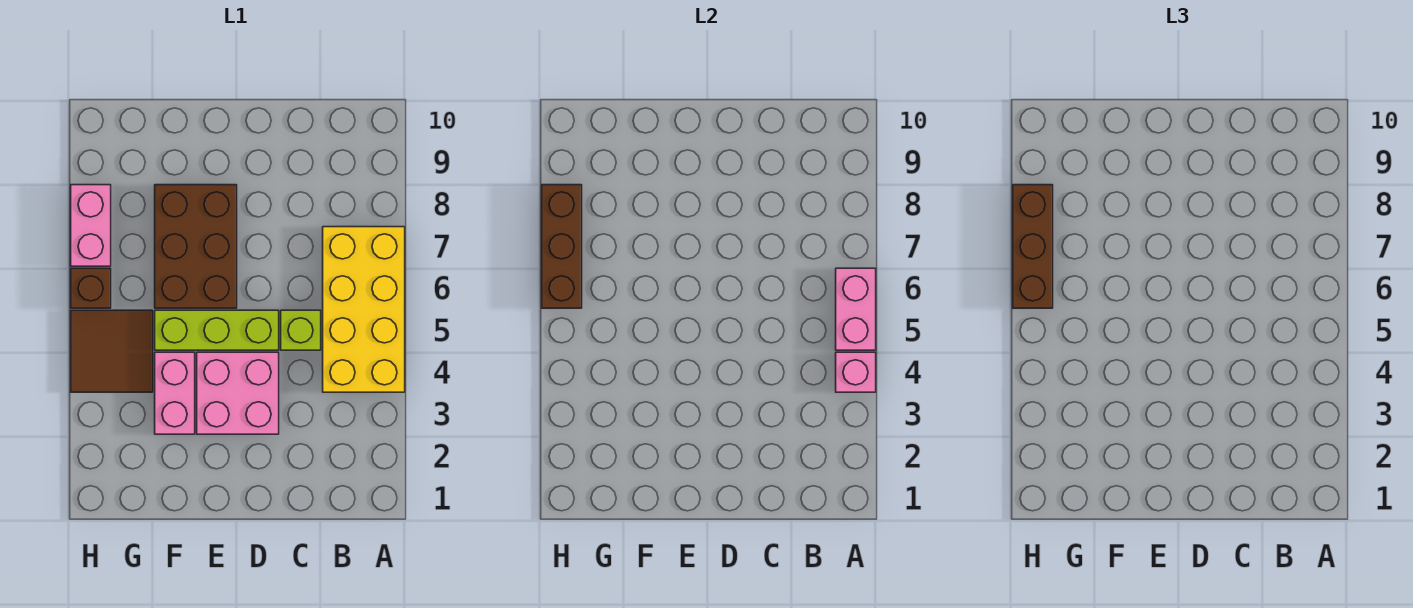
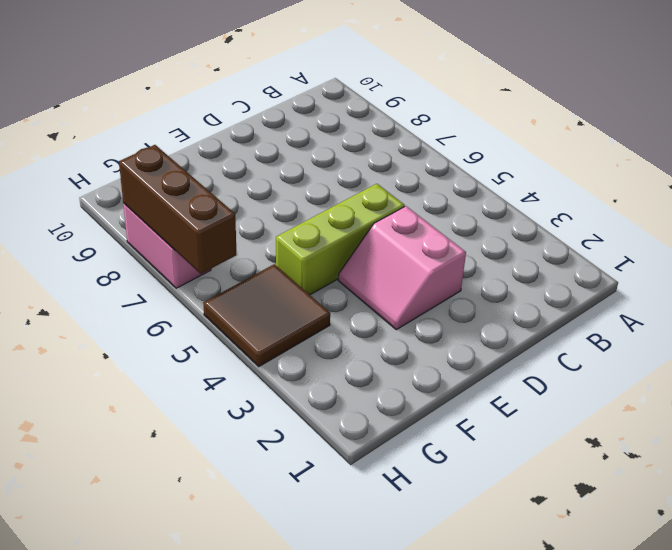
pink 2x2 slope [338,206,466,330] -> pink 2x2 brick [197,352,279,434]
none -> yellow 2x4 brick [323,227,405,392]
none -> lime 1x1 brick [281,310,321,350]
none -> brown 2x3 brick [155,185,237,308]

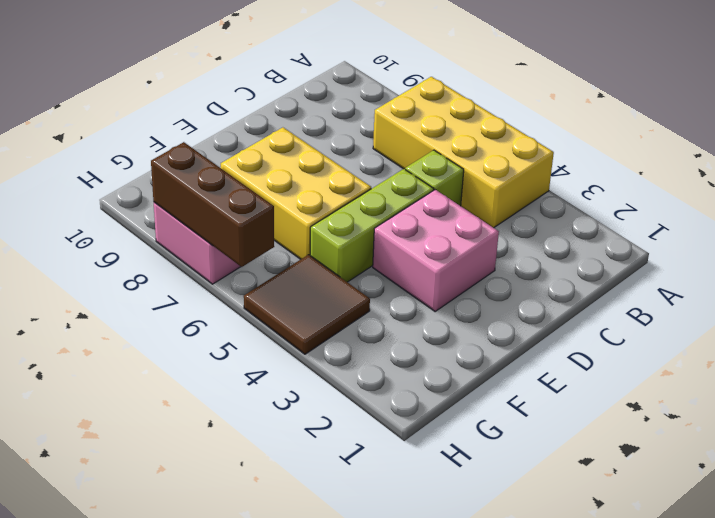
yellow 2x3 brick [221,127,371,259] -> brown 2x3 brick [155,185,237,308]
none -> pink 1x2 brick [155,352,195,434]
none -> brown 1x1 brick [71,268,111,308]
none -> pink 1x1 brick [836,352,876,392]

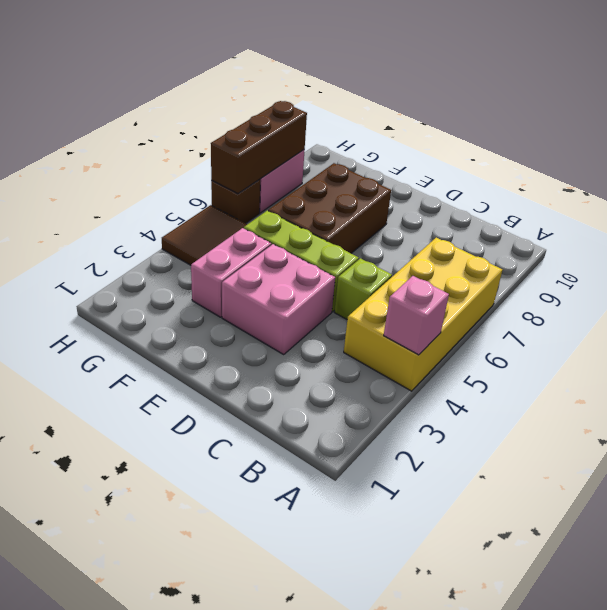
none -> pink 1x2 brick [836,268,876,350]
none -> brown 1x3 brick [1013,185,1053,308]

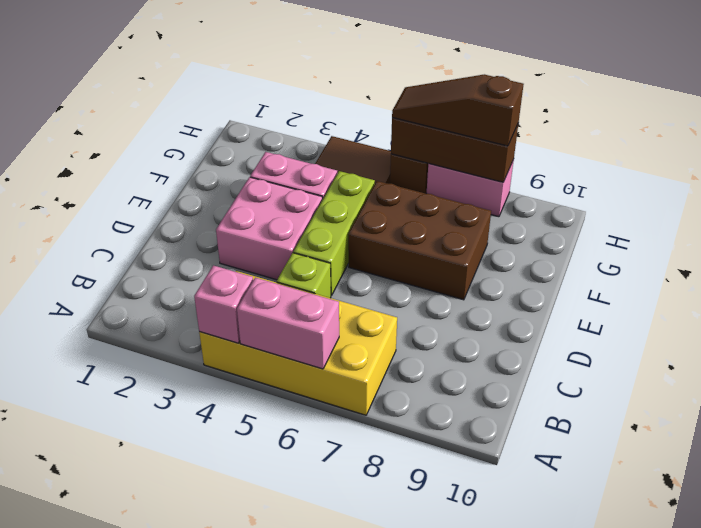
brown 1x3 slope [392,74,524,146] -> brown 1x3 brick [1013,185,1053,308]

